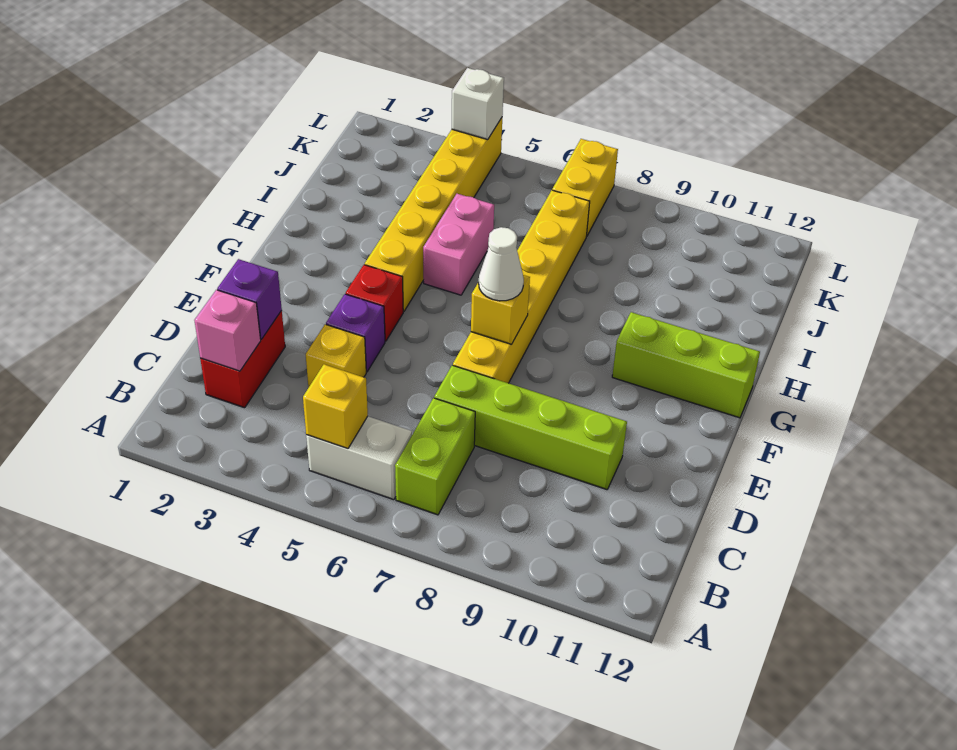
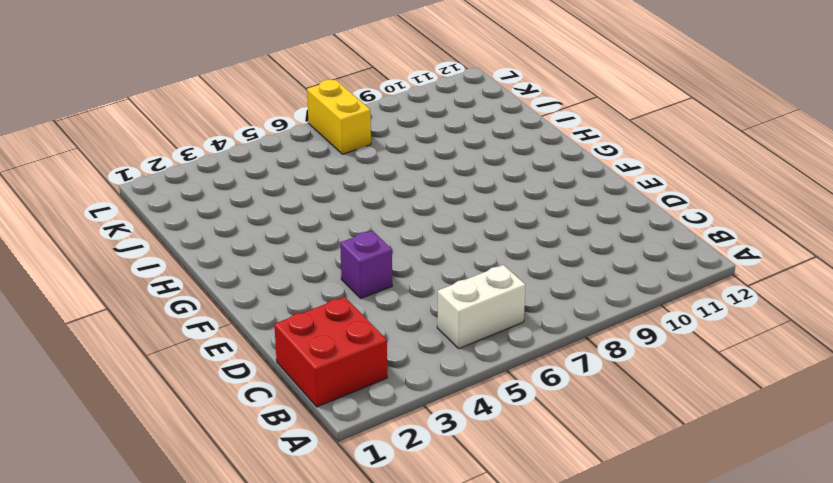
red 2x2 brick [274,297,387,407] -> red 1x2 brick [200,311,285,408]
none -> lime 1x2 brick [395,398,475,515]
none -> yellow 1x1 brick [306,324,366,388]
none -> lime 1x4 brick [434,365,627,490]

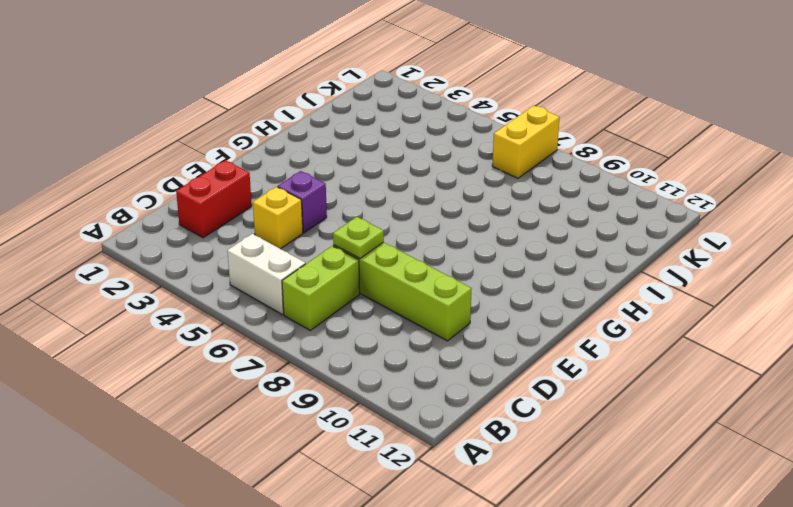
lime 1x1 plate [333,217,384,258] -> none
none -> yellow 1x6 brick [453,190,590,383]
none -> red 1x1 brick [346,265,403,341]
none -> yellow 1x6 brick [365,118,502,312]

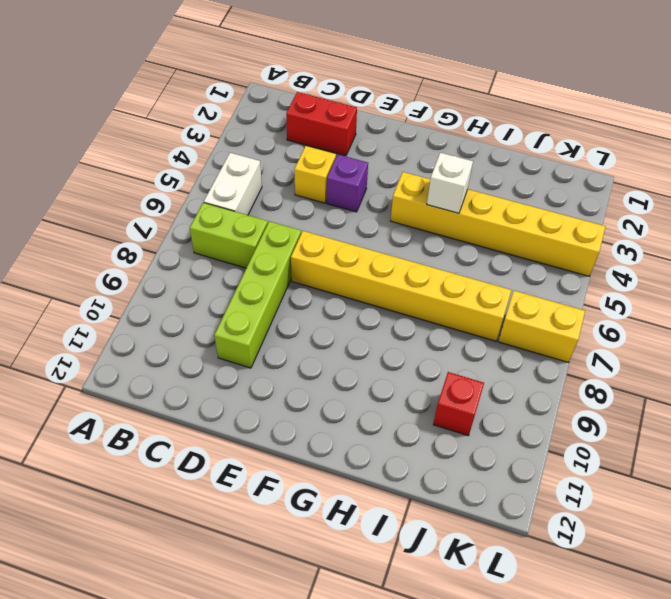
white 1x1 brick [427,153,473,213] -> white 1x1 brick moved to [452,68,504,139]
red 1x1 brick [433,372,484,436] -> red 1x1 brick moved to [346,265,403,341]
none -> lime 1x3 brick [612,312,760,418]
none -> pink 1x2 brick [423,194,494,295]
none -> yellow 1x1 brick [303,364,368,448]

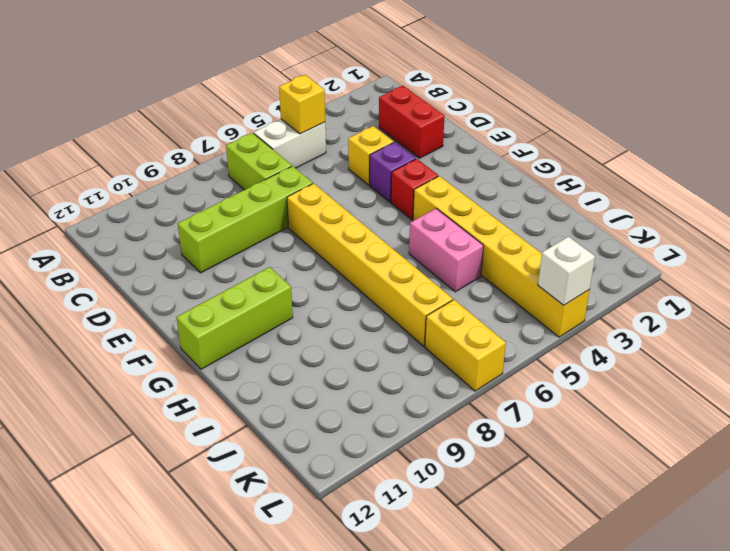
none -> pink 1x1 brick [194,290,261,371]
none -> purple 1x1 brick [217,259,282,339]
none -> yellow 1x1 brick [471,275,530,344]

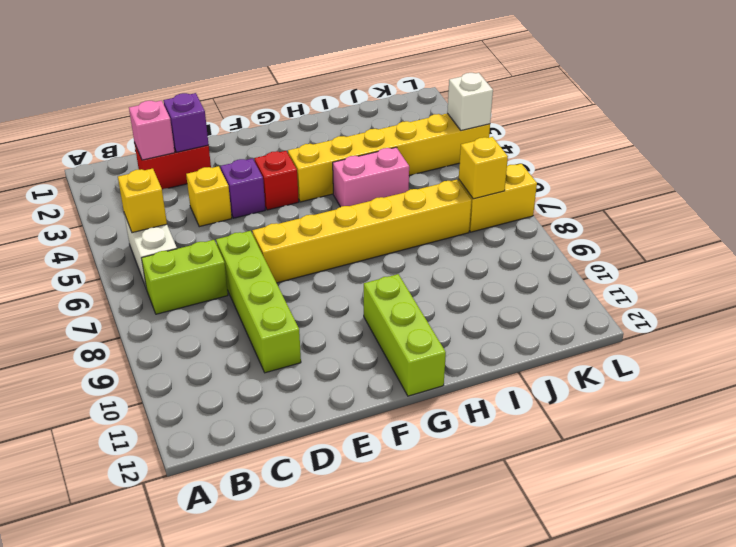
yellow 1x1 brick [459,137,508,199] -> yellow 1x1 brick moved to [471,275,530,344]
none -> white 1x1 cone [479,227,524,301]

